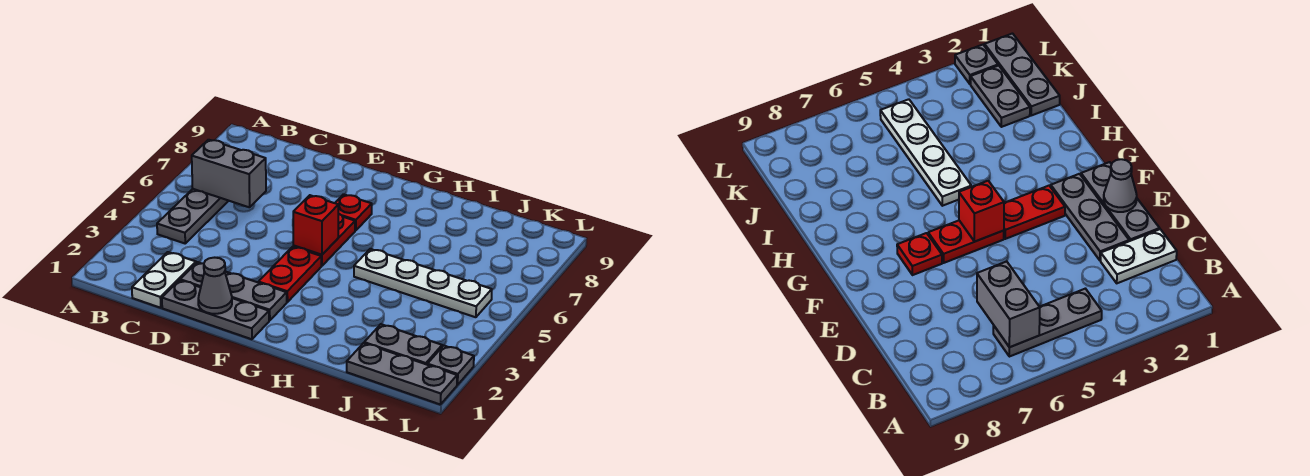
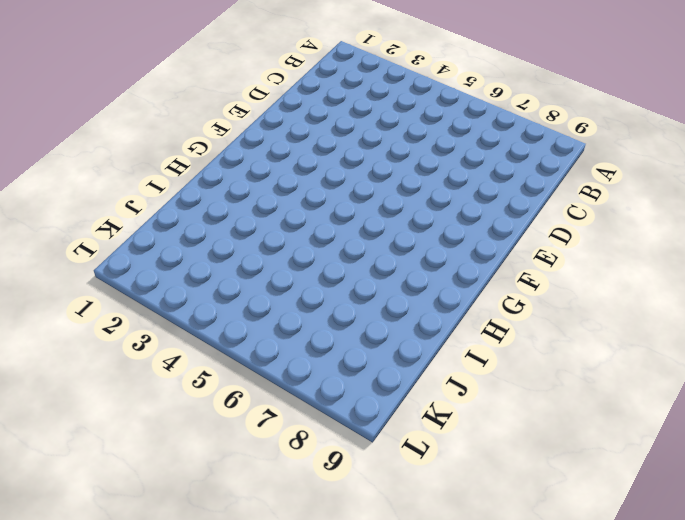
none -> grey 1x3 plate [157,189,228,243]
none -> white 1x2 plate [132,252,196,308]
none -> grey 1x3 plate [162,280,269,339]

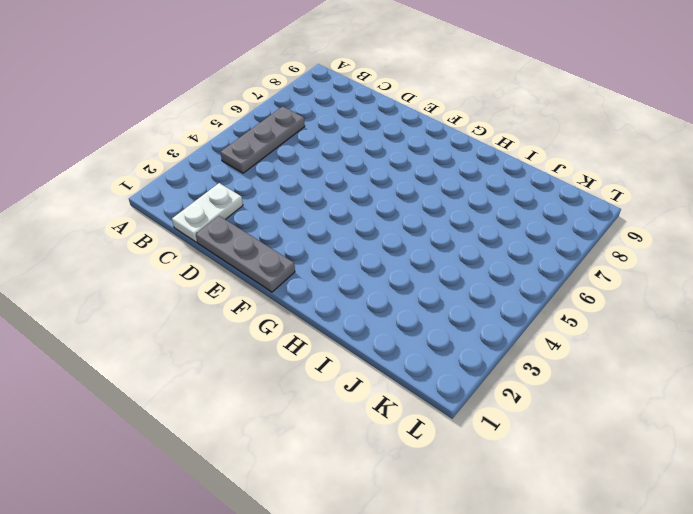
none -> grey 1x3 plate [180,262,287,321]
none -> red 1x2 plate [259,247,321,302]
none -> red 1x2 plate [293,214,355,266]

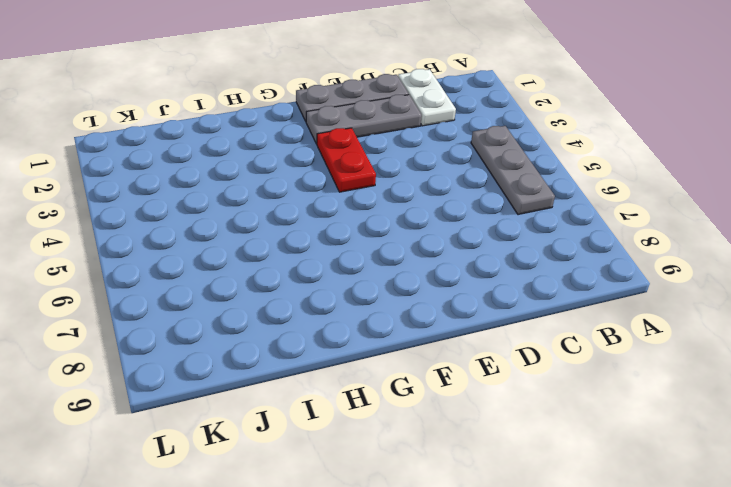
none -> red 1x2 plate [293,214,355,266]
none -> red 1x1 plate [335,194,372,231]
none -> white 1x4 plate [354,249,492,317]

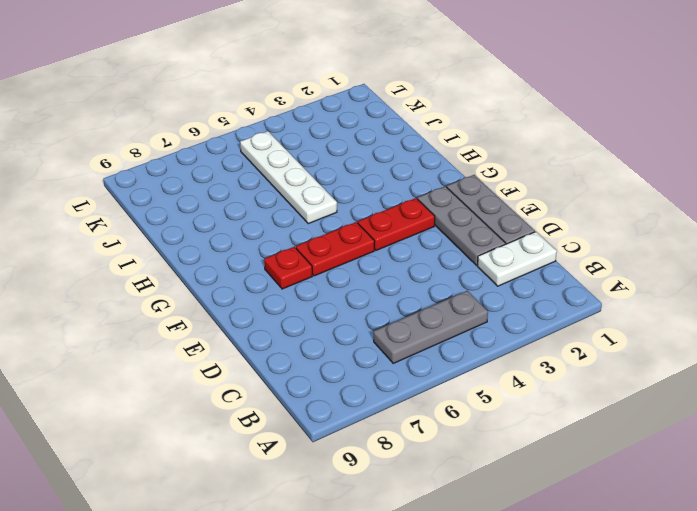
none -> grey 1x3 plate [347,343,457,405]
none -> grey 1x2 plate [364,324,442,365]
none -> grey 1x1 plate [427,346,474,385]

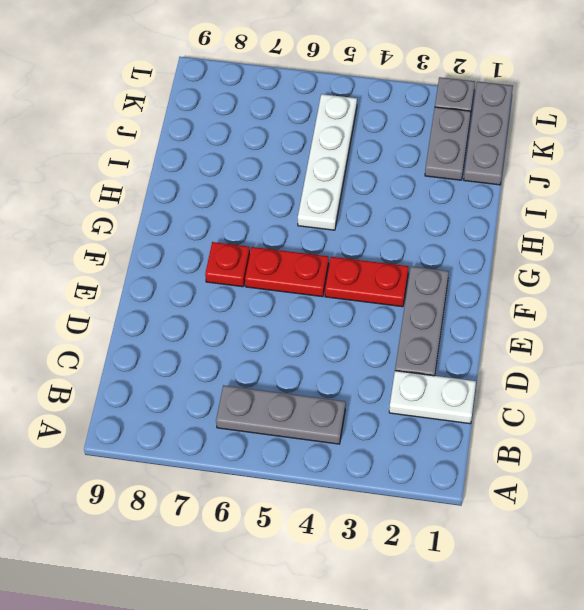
none -> grey 1x3 plate [162,280,269,339]
none -> grey 1x2 brick [192,140,266,207]
none -> grey 1x1 cone [198,258,232,314]

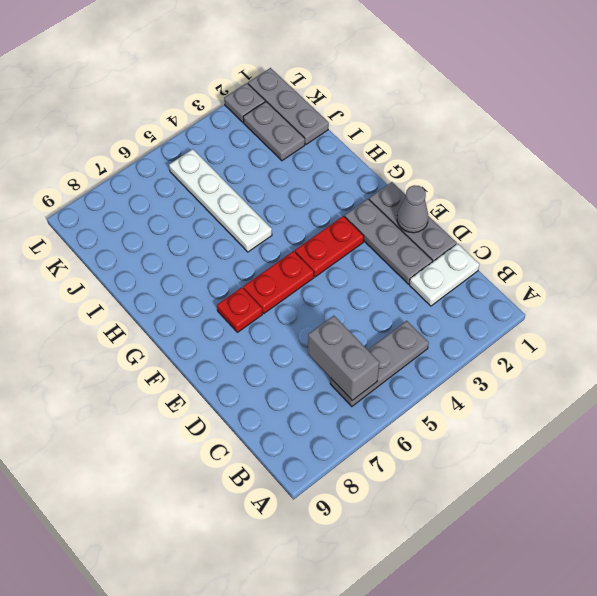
none -> red 1x1 brick [293,195,338,255]

